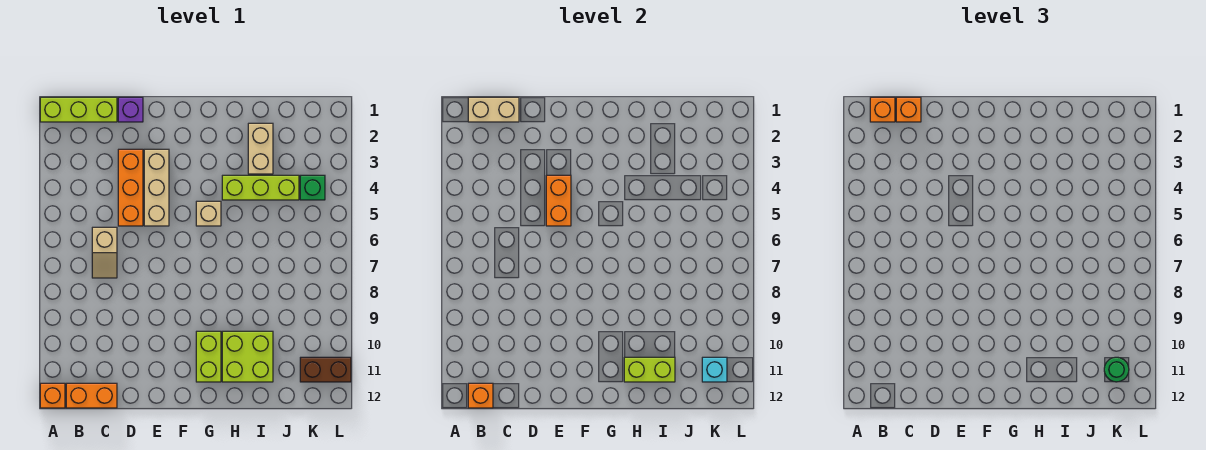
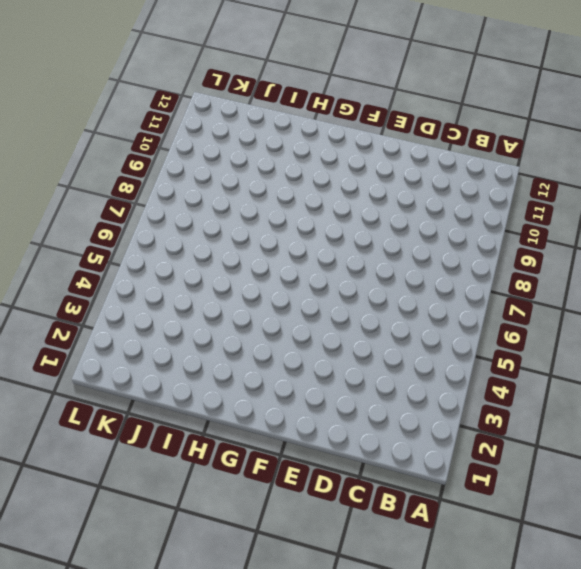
none -> lime 1x3 brick [40,97,117,122]
none -> orange 1x1 brick [40,383,65,408]
none -> orange 1x2 brick [66,383,117,408]

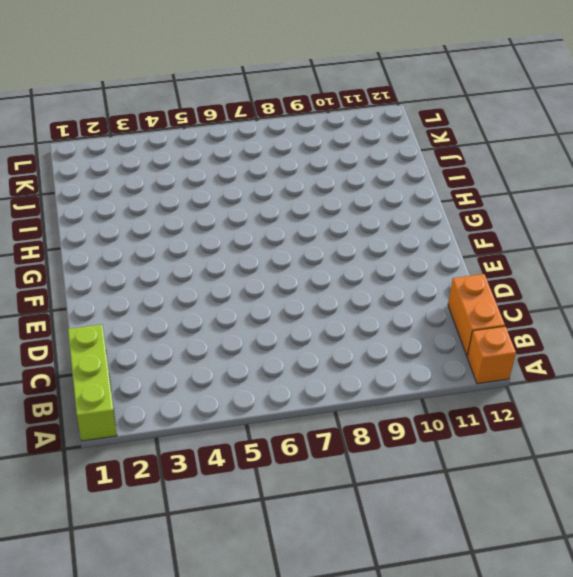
none -> tan 1x2 slope [92,227,117,278]
none -> purple 1x1 brick [118,97,143,122]
none -> orange 1x3 brick [118,149,143,226]

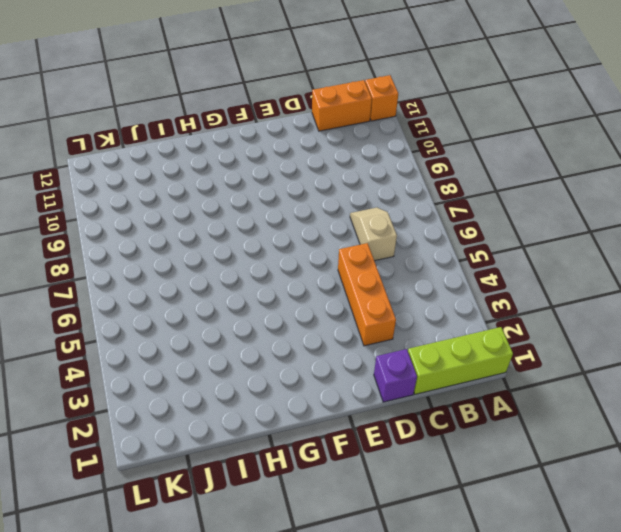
none -> tan 1x3 brick [144,149,169,226]
none -> tan 1x1 brick [196,201,221,226]
none -> lime 1x2 brick [196,331,221,382]

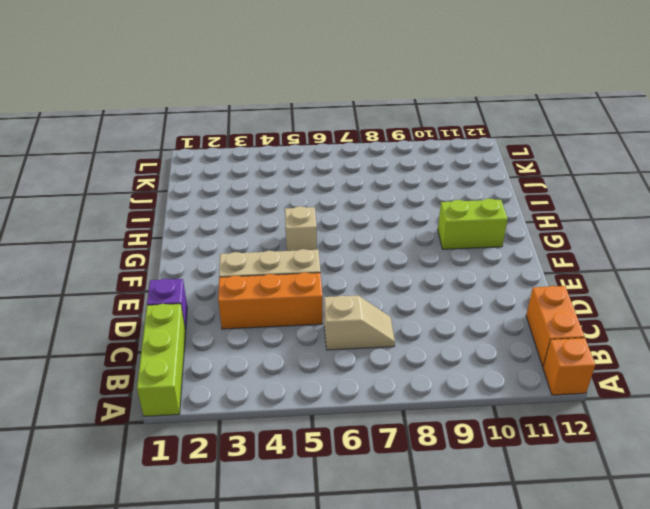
none -> lime 1x3 brick [222,175,299,200]
none -> lime 2x2 brick [222,331,273,382]
none -> tan 1x2 brick [248,123,273,174]

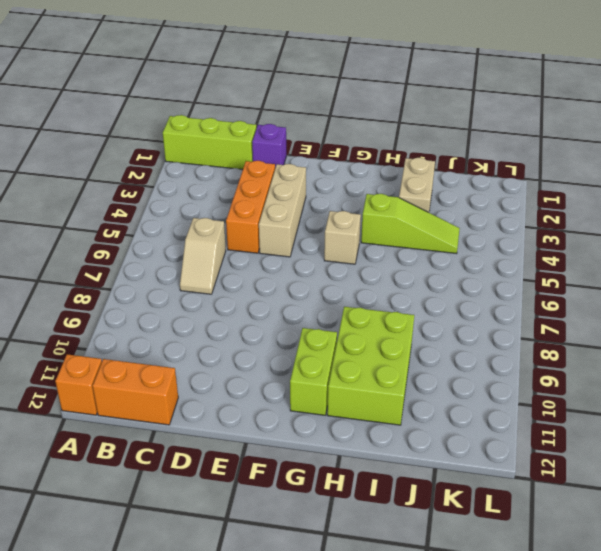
lime 1x3 slope [361,194,460,254] -> lime 1x3 brick [222,175,299,200]
lime 2x3 brick [327,307,414,425] -> lime 2x2 brick [222,331,273,382]
none -> green 1x1 brick [300,175,325,200]
none -> brown 1x2 brick [300,357,351,382]
none -> tan 1x2 brick [468,97,519,122]

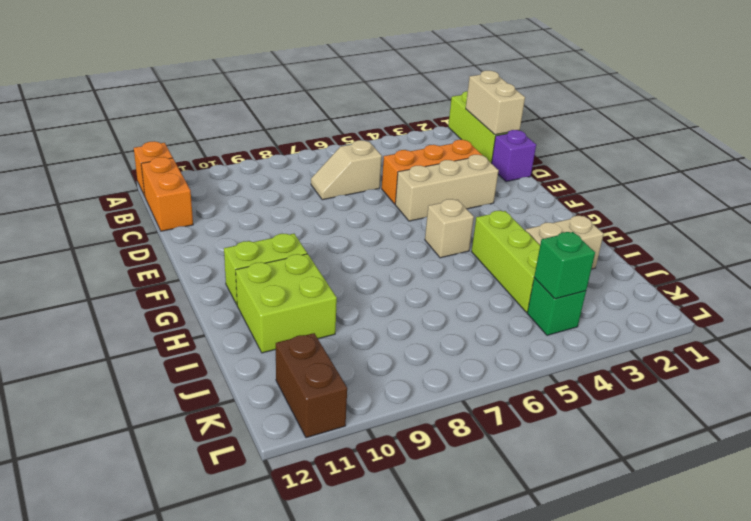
green 1x1 brick [534,232,595,299] -> none
none -> orange 1x1 brick [468,383,493,408]
none -> orange 1x2 brick [546,175,571,226]
none -> lime 1x2 brick [624,357,675,382]

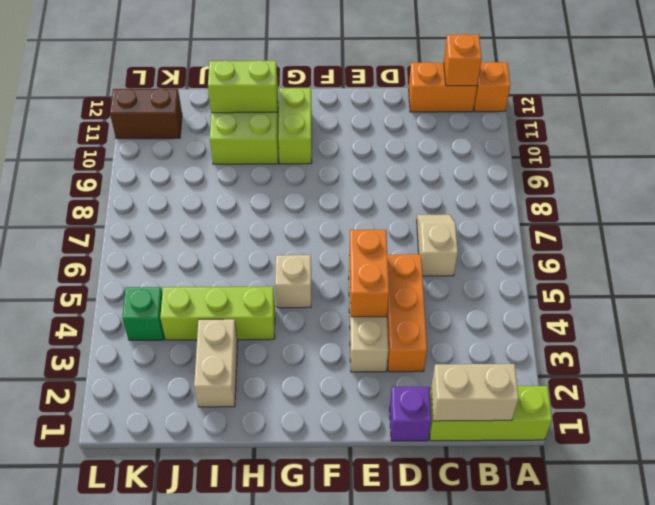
none -> cyan 1x1 brick [702,357,727,382]
none -> orange 1x1 brick [870,97,895,122]
none -> orange 1x1 brick [896,97,921,122]

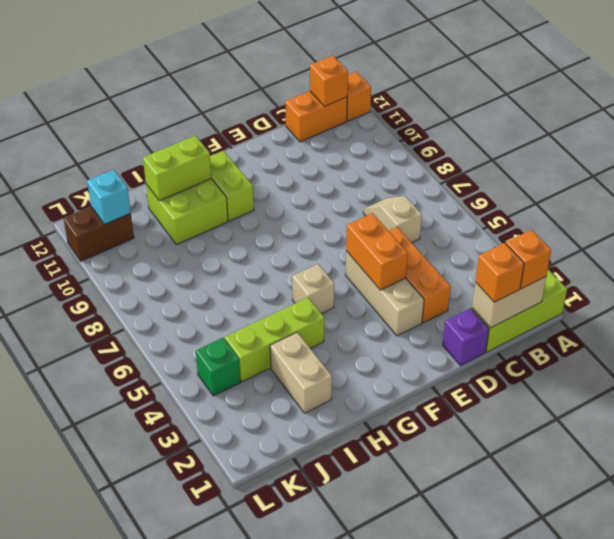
none -> green 1x1 round brick [1104,357,1129,382]

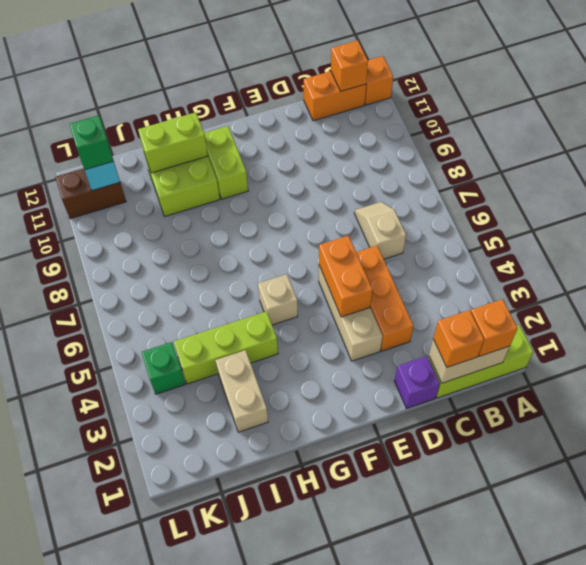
green 1x1 brick [69,116,114,170] -> green 1x1 round brick [1104,357,1129,382]

